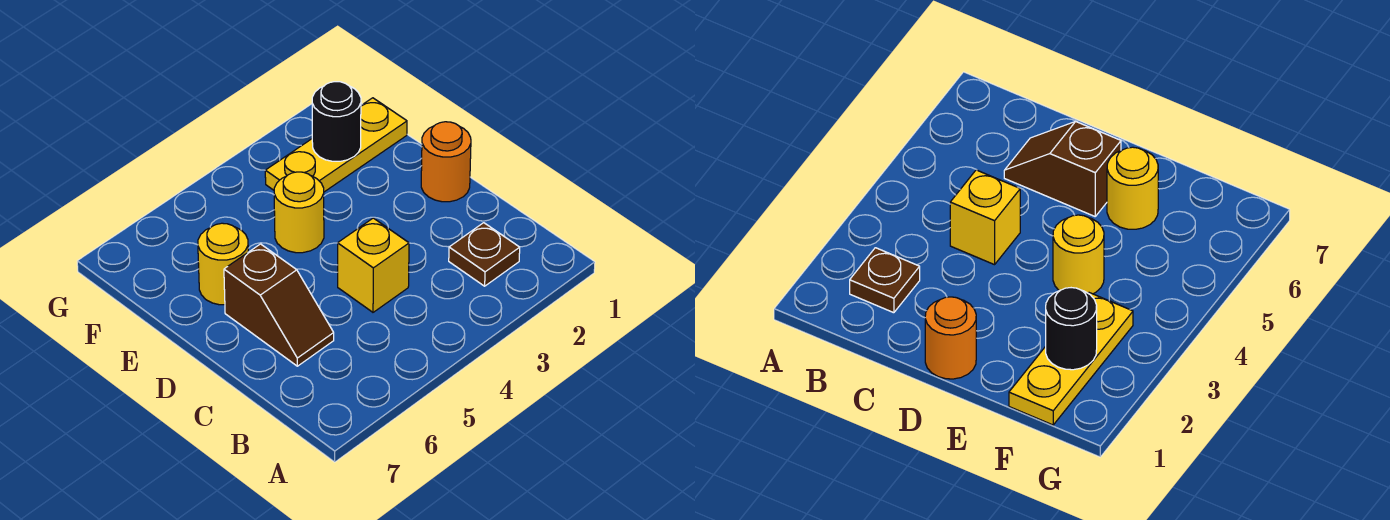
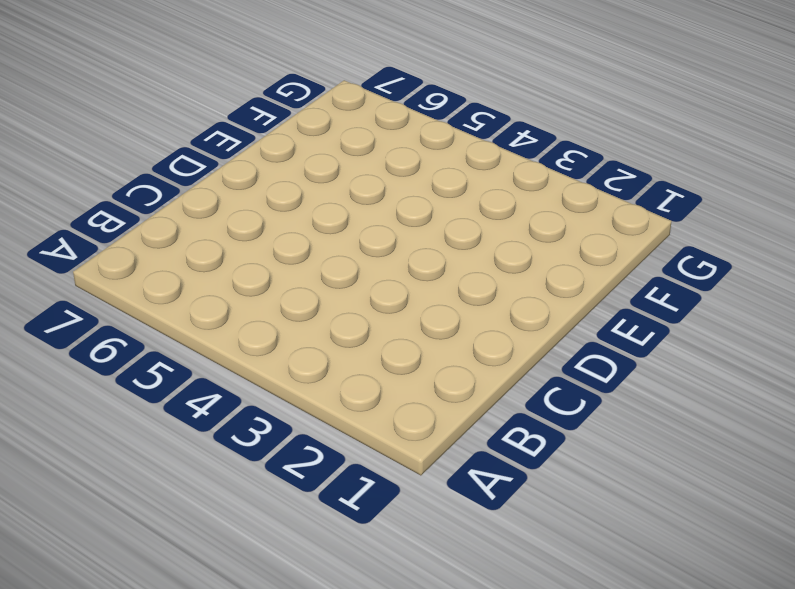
none -> brown 1x1 plate [449,223,520,286]
none -> yellow 1x1 brick [338,218,409,312]

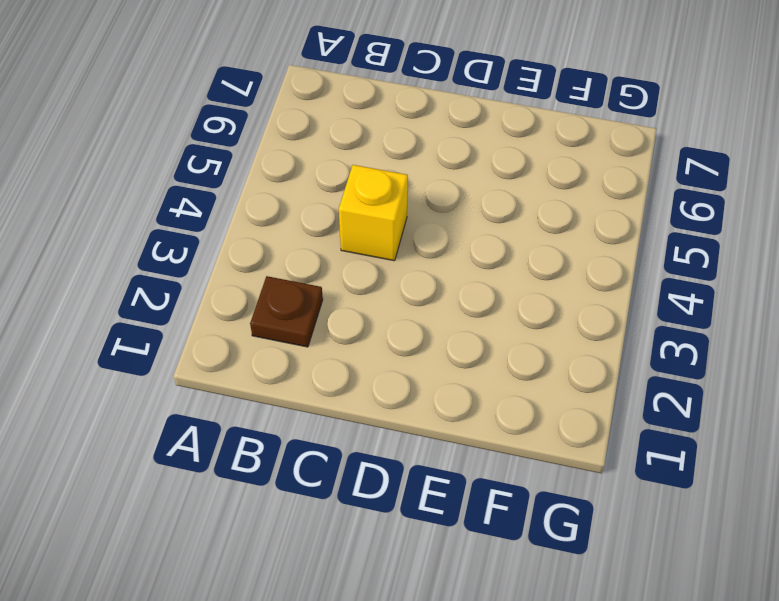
none -> brown 1x2 slope [224,244,334,366]
none -> orange 1x1 round brick [421,122,471,202]

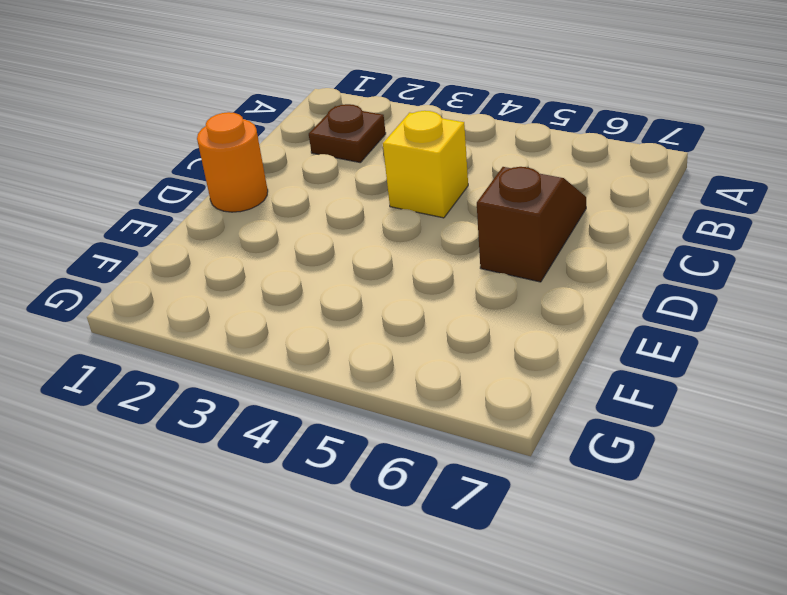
none -> yellow 1x1 round brick [274,172,324,253]
none -> yellow 1x1 round brick [198,223,248,305]

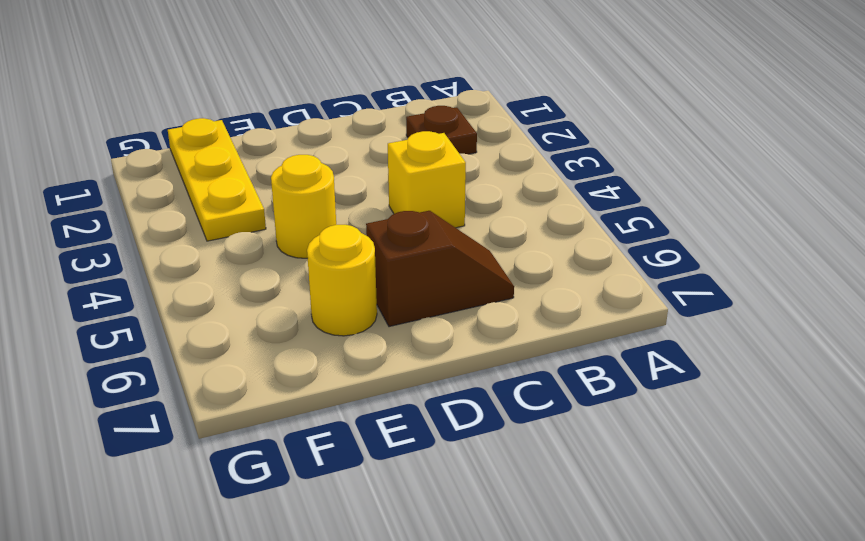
none -> orange 1x1 round brick [421,122,471,202]
none -> black 1x1 round brick [312,82,361,161]

